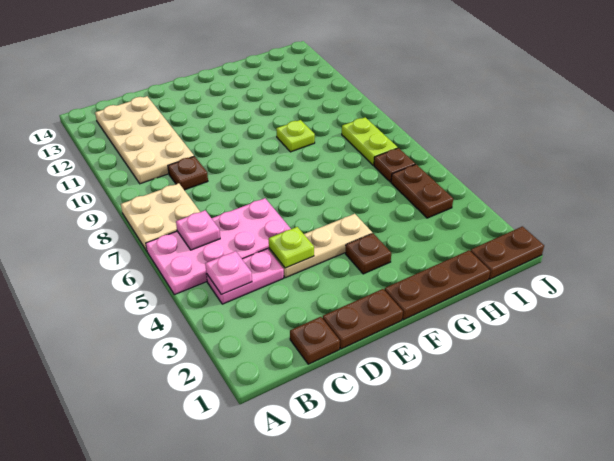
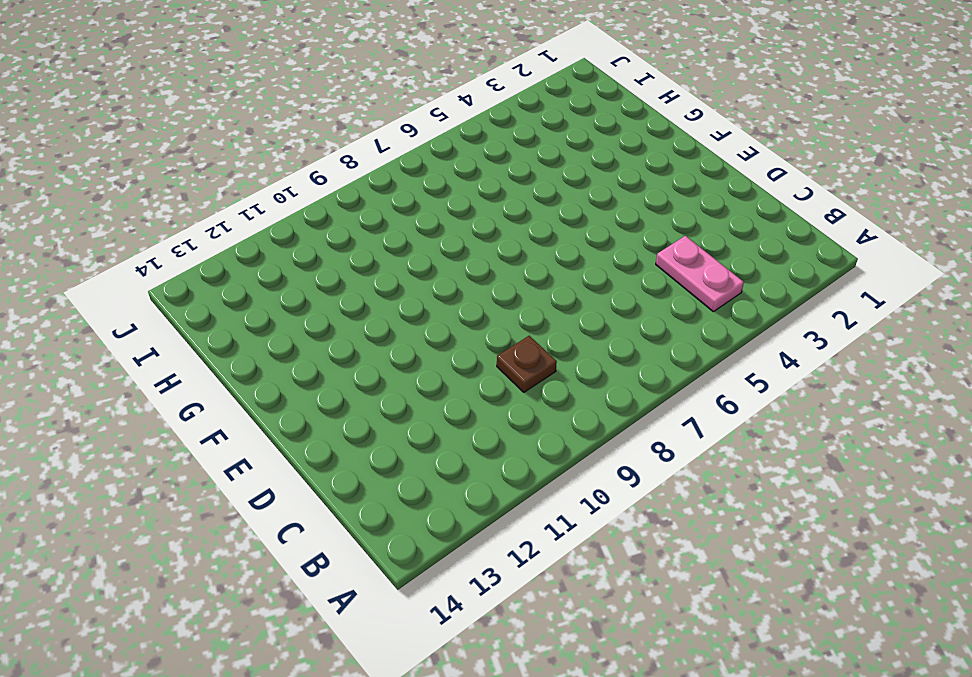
none -> pink 2x4 plate [146,198,291,295]
none -> tan 2x2 plate [121,183,200,251]
none -> tan 2x4 plate [95,96,194,184]

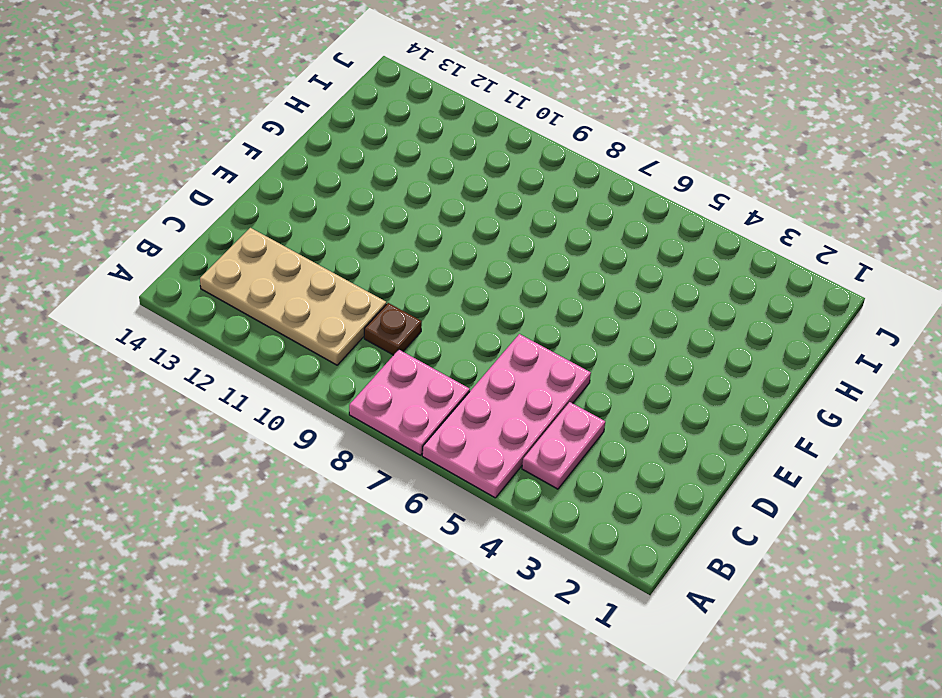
pink 2x2 plate [349,350,470,455] -> tan 2x2 plate [121,183,200,251]
none -> brown 1x1 plate [290,317,340,364]
none -> brown 1x2 plate [323,289,403,349]
none -> tan 1x3 plate [269,214,372,278]

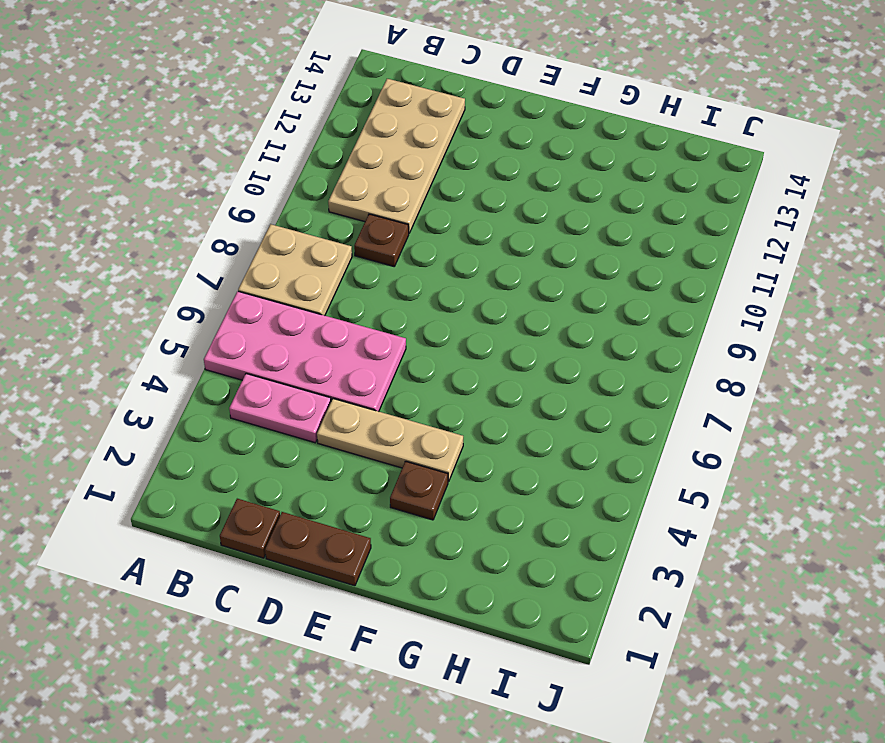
none -> brown 1x3 plate [384,250,490,320]
none -> lime 1x1 plate [276,120,315,152]
none -> brown 1x2 plate [470,226,544,279]

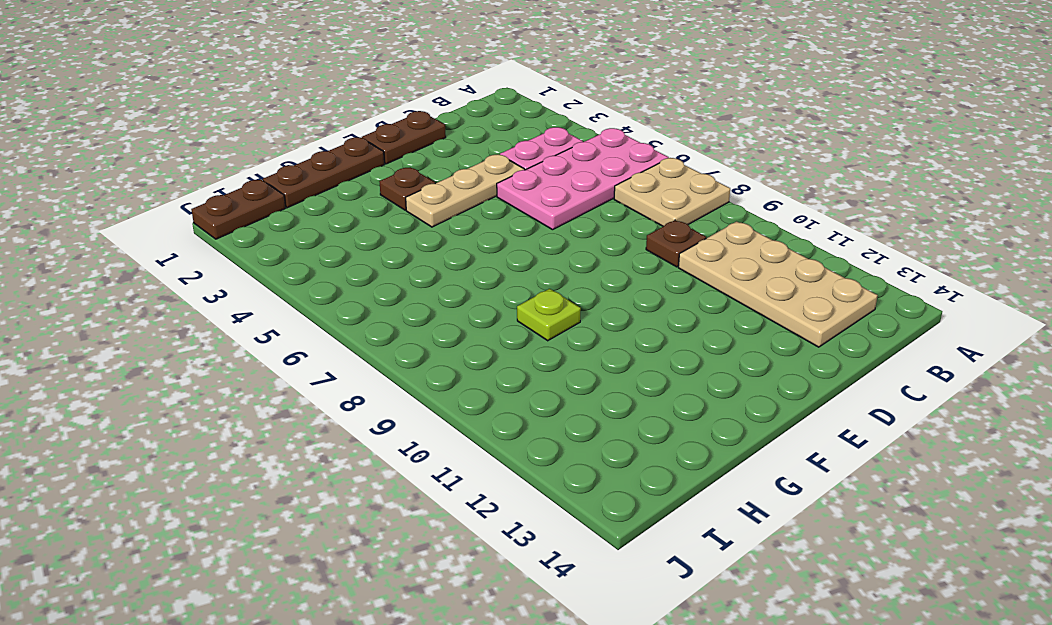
none -> brown 1x1 plate [290,317,340,364]
none -> brown 1x2 plate [391,164,453,218]
none -> brown 1x1 plate [374,148,415,182]

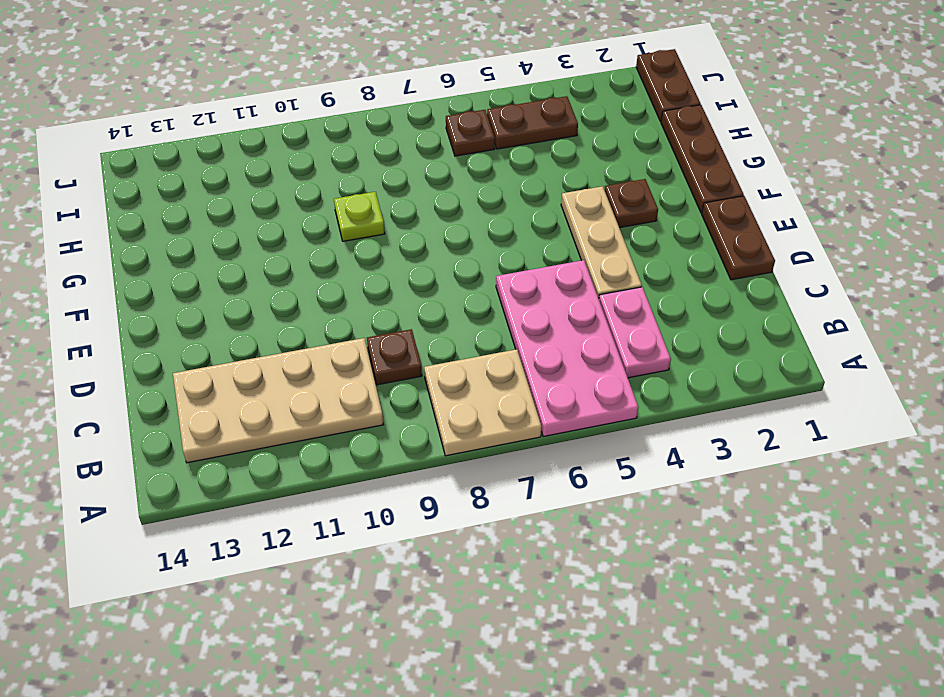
none -> brown 1x1 plate [290,317,340,364]
none -> lime 1x2 plate [342,117,398,165]
none -> pink 1x1 plate [205,251,252,294]

